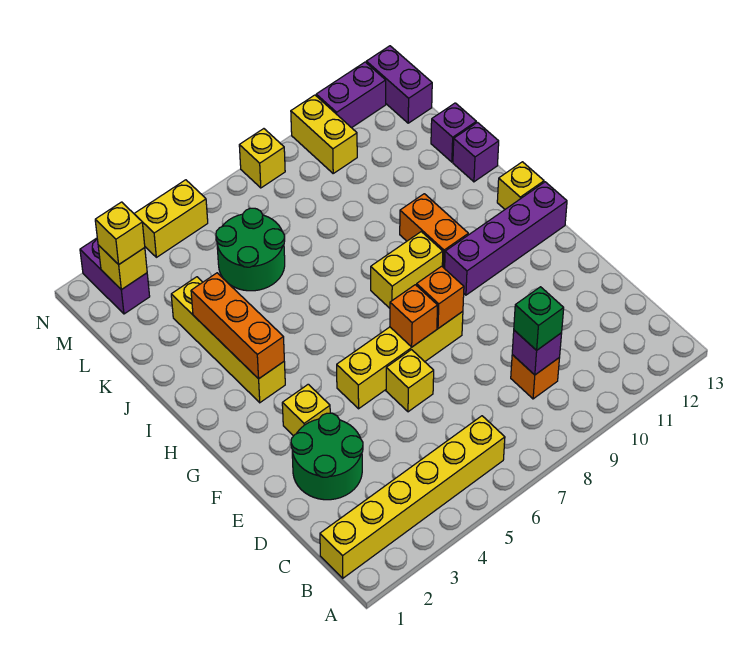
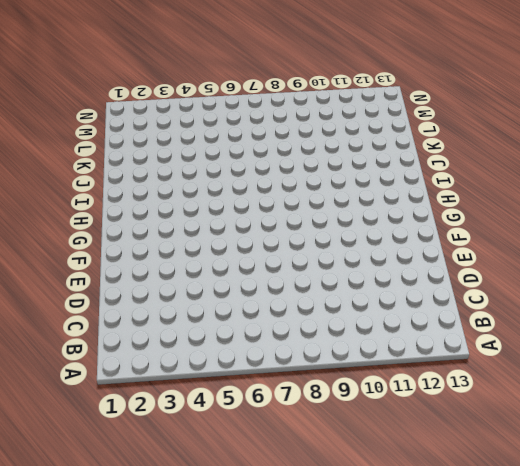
none -> yellow 1x6 brick [320,416,505,578]
none -> orange 1x1 brick [511,355,560,399]
none -> green 2x2 round brick [291,413,363,500]

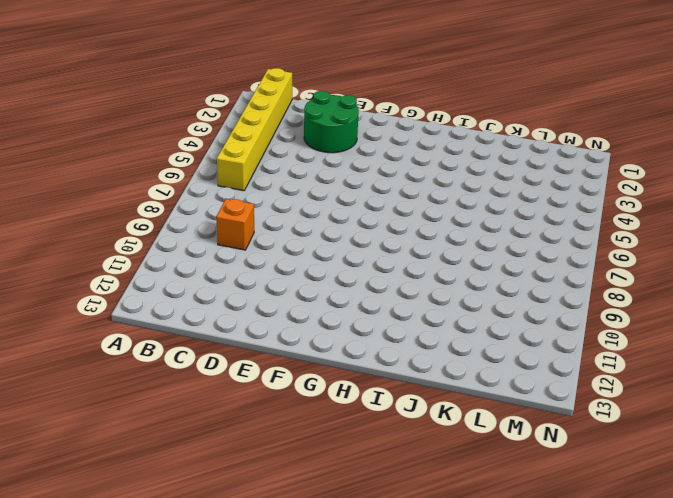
none -> yellow 1x1 brick [386,350,434,412]
none -> yellow 1x1 brick [282,384,330,436]
none -> yellow 1x4 brick [337,311,463,409]

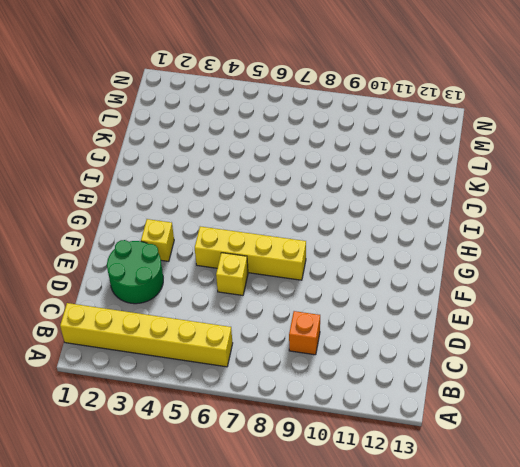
none -> purple 1x4 brick [445,182,567,295]
none -> yellow 1x4 brick [171,277,285,403]
none -> yellow 1x2 brick [371,232,443,308]

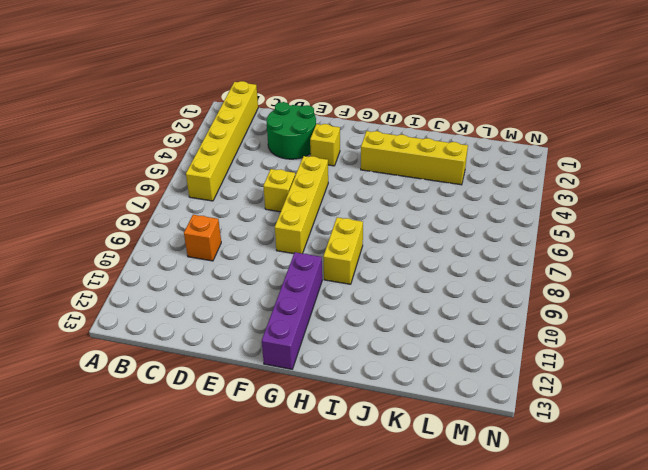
none -> orange 1x2 brick [400,194,468,269]
none -> yellow 1x1 brick [497,162,544,209]
none -> purple 1x1 brick [453,122,499,182]

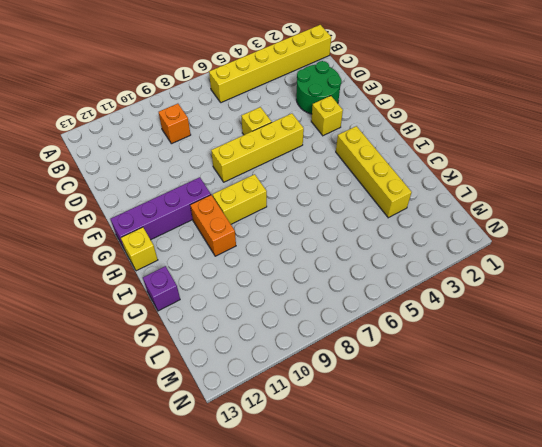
none -> green 2x2 round brick [216,208,285,291]
none -> purple 1x1 brick [431,103,476,162]
none -> purple 1x2 brick [80,238,150,314]

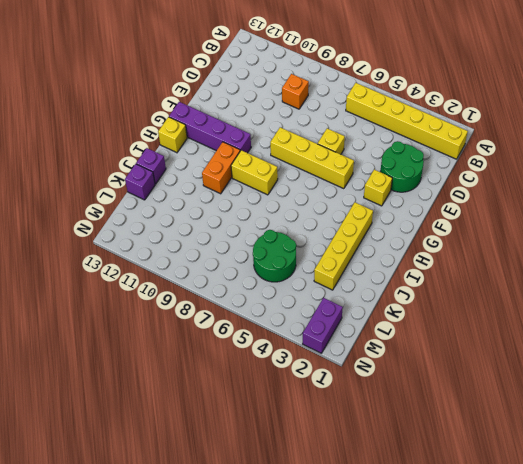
none -> yellow 1x2 brick [291,95,357,173]
none -> purple 1x2 brick [366,46,432,123]
none -> yellow 1x2 brick [134,180,208,257]

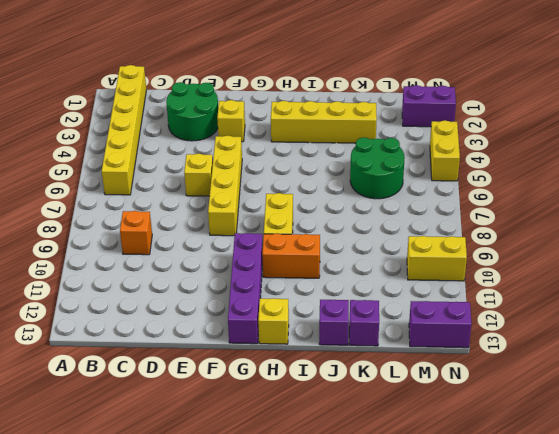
none -> yellow 1x1 brick [239,129,285,188]
none -> purple 1x2 brick [316,62,386,128]
none -> purple 1x1 brick [512,330,562,375]

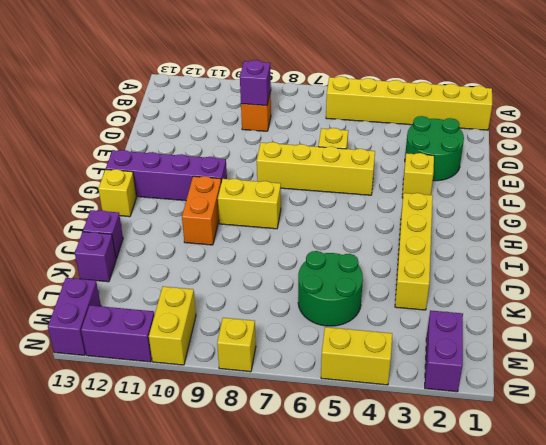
none -> orange 1x1 brick [390,285,438,347]
none -> orange 1x1 brick [417,266,464,328]
none -> orange 1x3 brick [191,273,284,379]

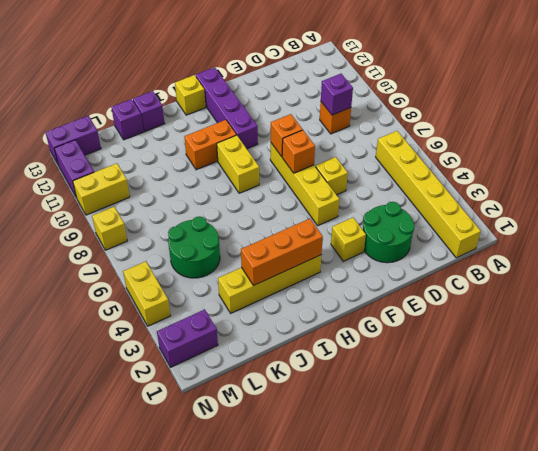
none -> yellow 1x1 brick [98,245,147,290]
none -> green 1x1 brick [514,287,564,350]
none -> yellow 1x1 brick [95,202,145,265]

